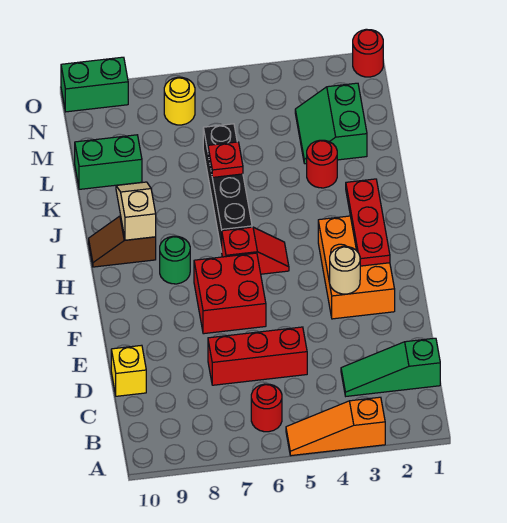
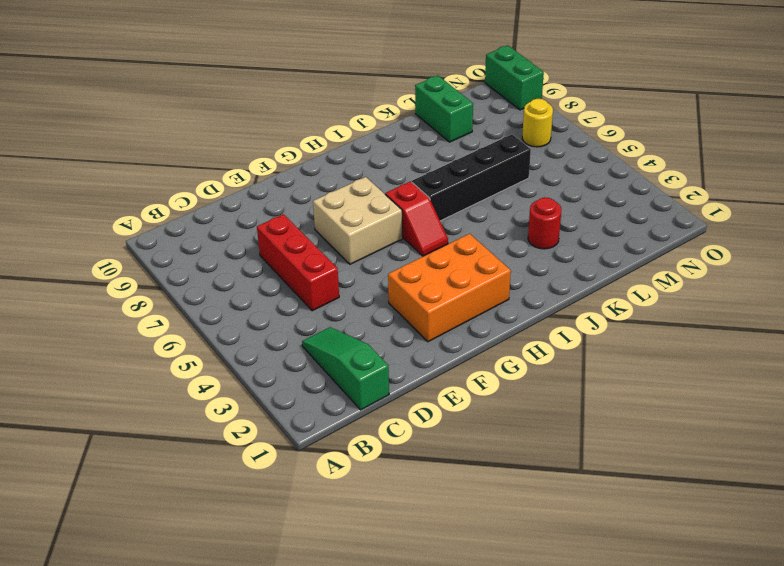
tan 2x2 brick [313,177,403,264] -> red 2x2 brick [194,253,266,334]
none -> orange 1x3 slope [286,397,385,456]
none -> red 1x1 round brick [251,384,282,432]
none -> yellow 1x1 brick [111,345,146,396]

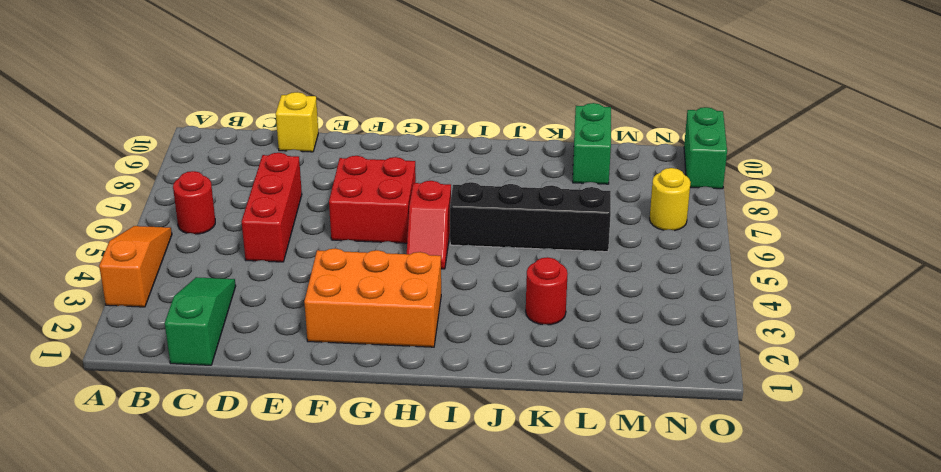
none -> green 1x1 round brick [160,236,190,284]
none -> brown 1x2 slope [89,216,156,267]
none -> green 2x2 slope [295,83,367,164]

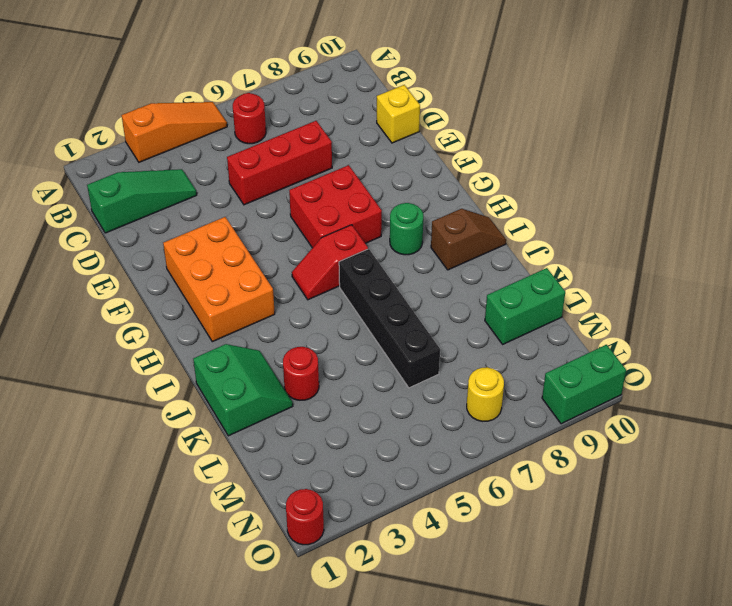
green 2x2 slope [193,344,293,436] -> green 2x2 slope moved to [295,83,367,164]
none -> tan 1x1 round brick [330,246,360,294]
none -> red 1x3 plate [346,179,390,266]
none -> tan 1x2 slope [116,182,156,240]

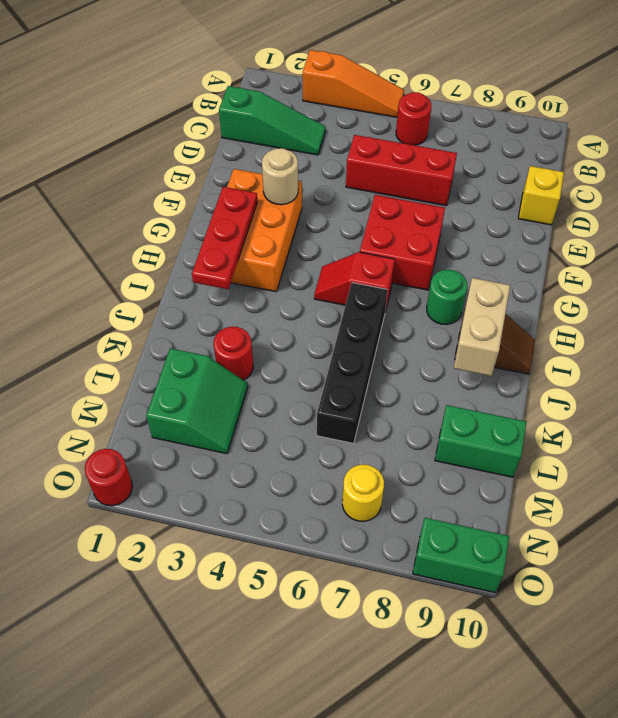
tan 1x2 brick [454,278,510,376] -> tan 1x2 slope [116,182,156,240]
none -> red 1x1 plate [208,142,243,177]

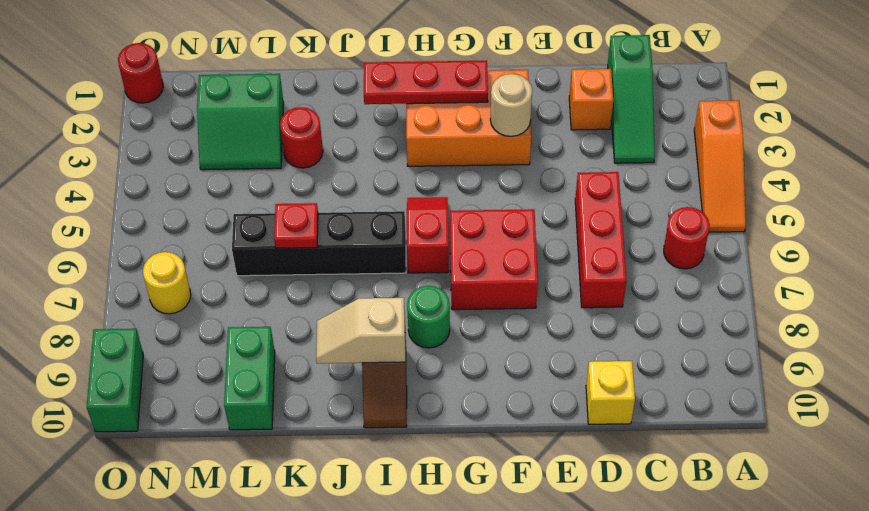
orange 1x1 brick [569,69,613,130] -> none

